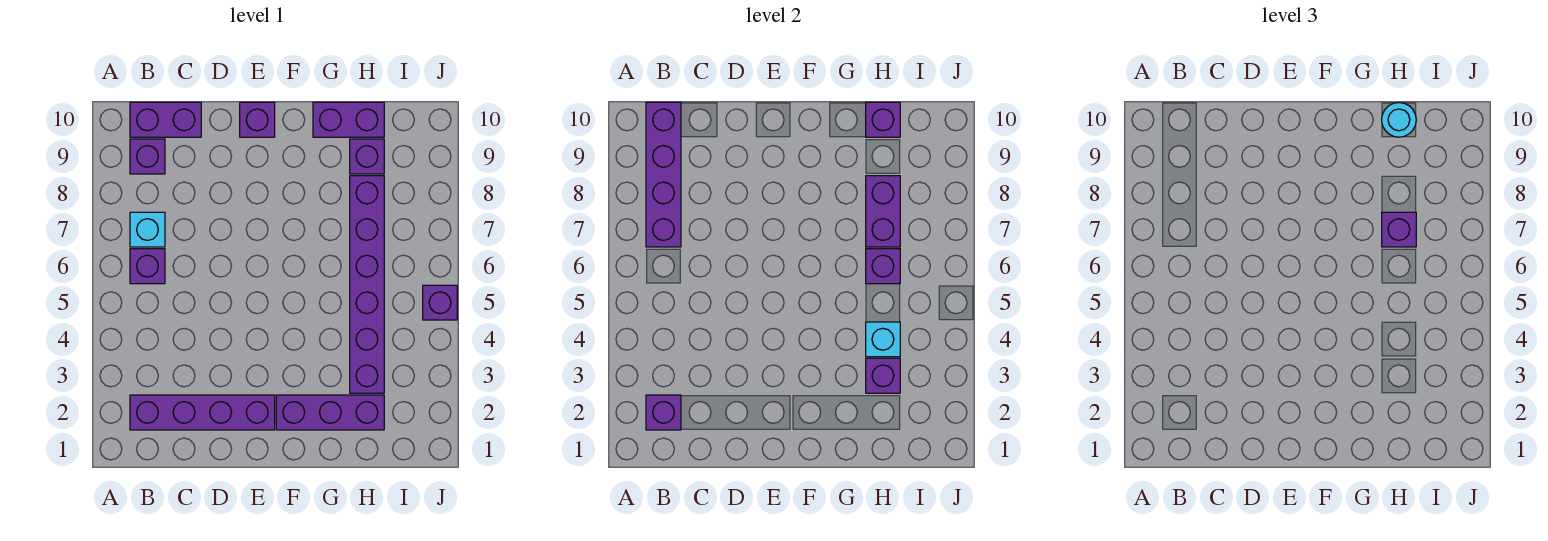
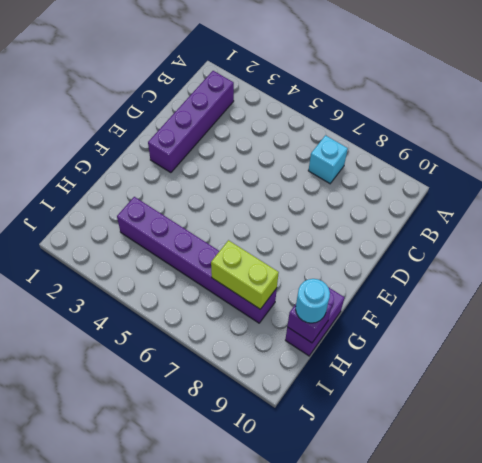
lime 1x2 brick [211,240,279,309] -> purple 1x2 brick [866,176,900,247]
none -> purple 1x1 brick [130,249,165,284]
none -> purple 1x1 brick [130,139,165,174]
none -> purple 1x2 brick [130,102,201,137]

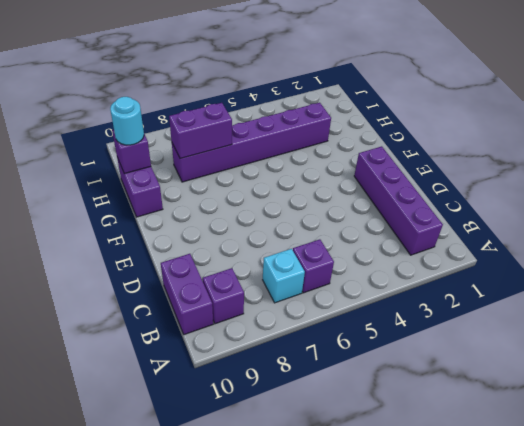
none -> purple 1x1 brick [240,102,275,137]
none -> purple 1x3 brick [276,395,384,430]
none -> purple 1x1 brick [350,139,384,174]

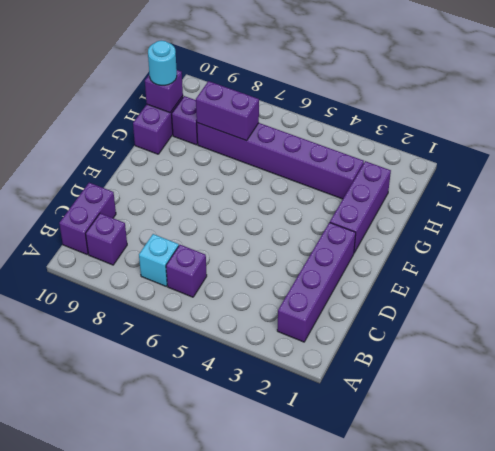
none -> purple 1x1 brick [240,102,275,137]
none -> purple 1x1 brick [423,285,457,320]
none -> purple 1x1 brick [646,395,681,430]

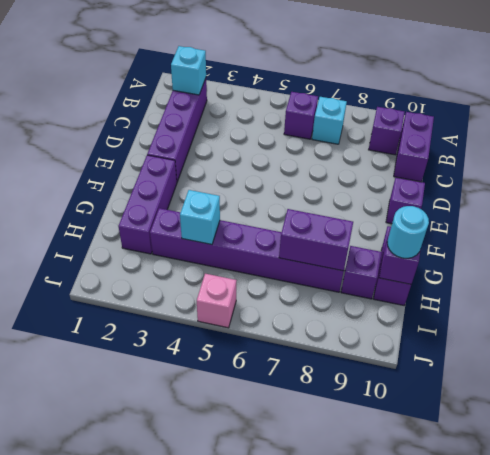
cyan 1x1 brick [171,46,206,95] -> purple 1x1 brick [646,395,681,430]
pink 1x1 brick [197,274,237,328] -> purple 1x1 brick [423,285,457,320]
none -> purple 1x4 brick [646,102,681,247]
none -> purple 1x1 brick [866,358,900,393]
none -> purple 1x1 brick [866,249,900,284]

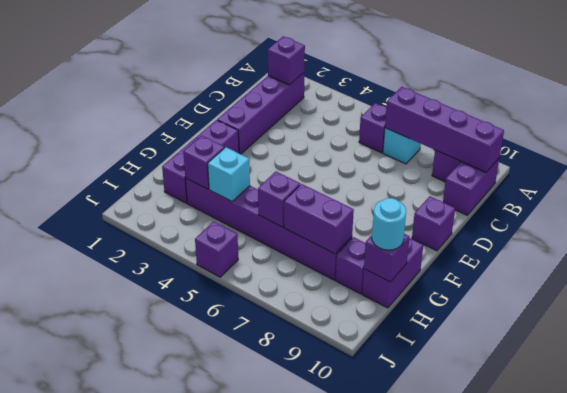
none -> purple 1x1 brick [1382,212,1416,247]

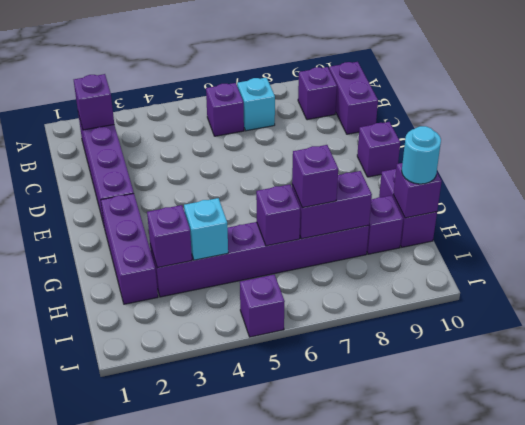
none -> purple 1x4 brick [646,102,681,247]

